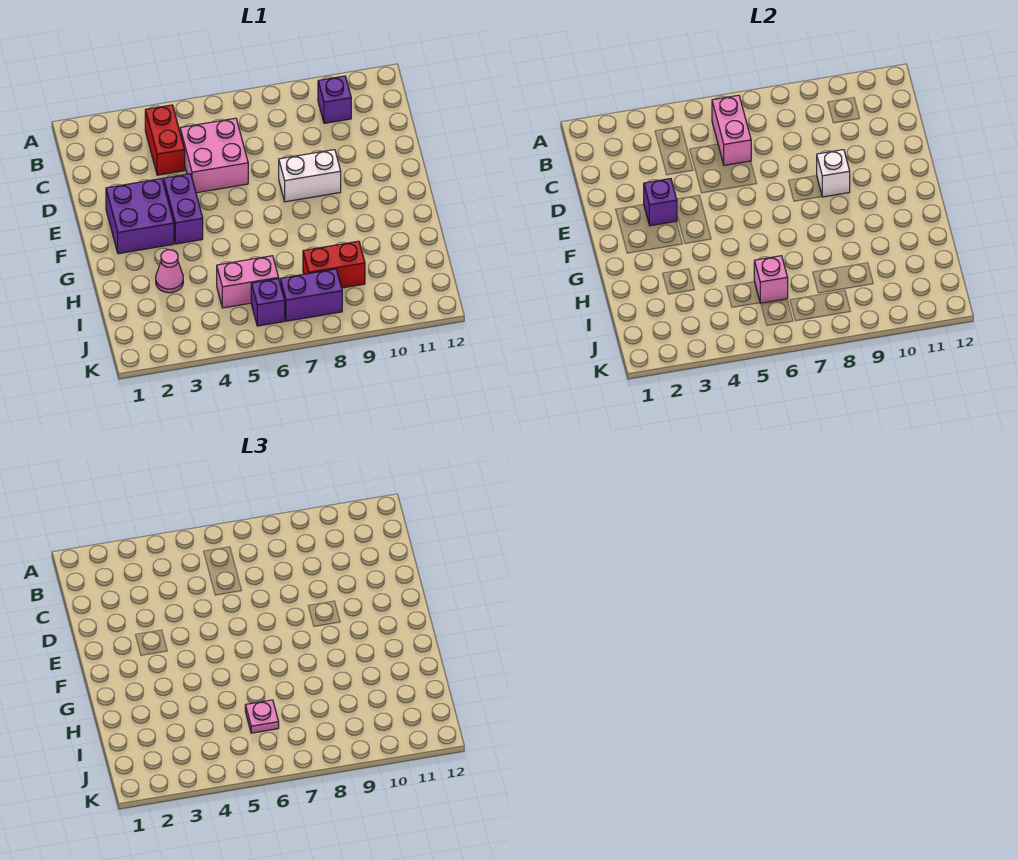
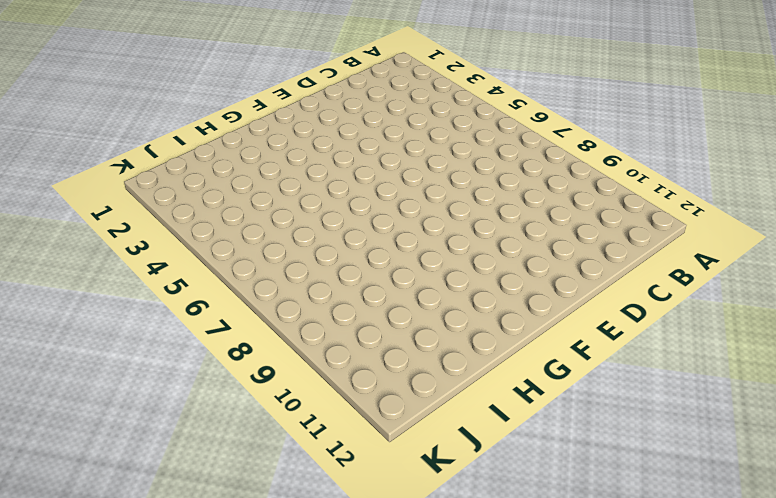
none -> red 1x2 brick [145,105,185,175]
none -> purple 1x1 brick [318,76,351,123]
none -> pink 2x2 brick [180,118,248,193]

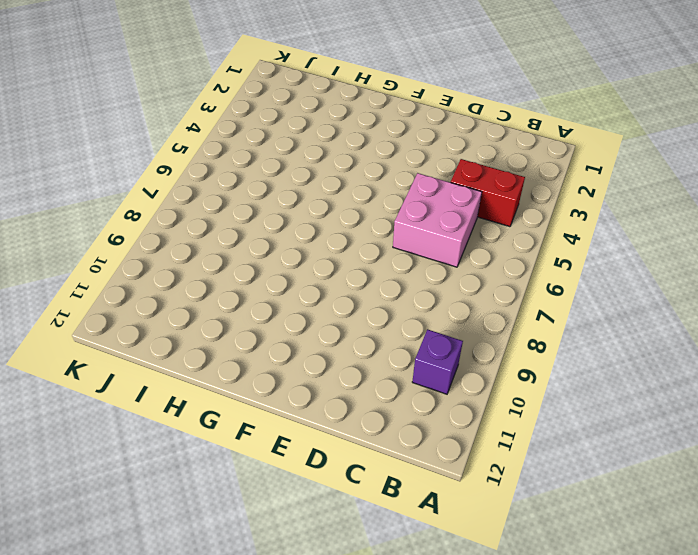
none -> purple 2x2 brick [106,179,174,254]
none -> purple 1x2 brick [164,174,203,244]
none -> white 1x2 brick [279,150,341,202]

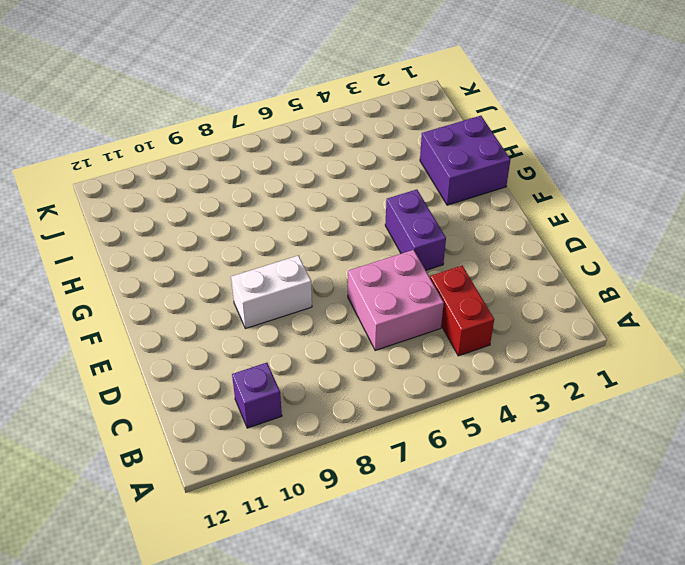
purple 2x2 brick [420,116,510,205] -> purple 2x2 brick moved to [106,179,174,254]
none -> pink 1x1 cone [156,250,183,293]
none -> pink 1x2 brick [217,256,279,308]
none -> red 1x2 brick [303,241,365,288]

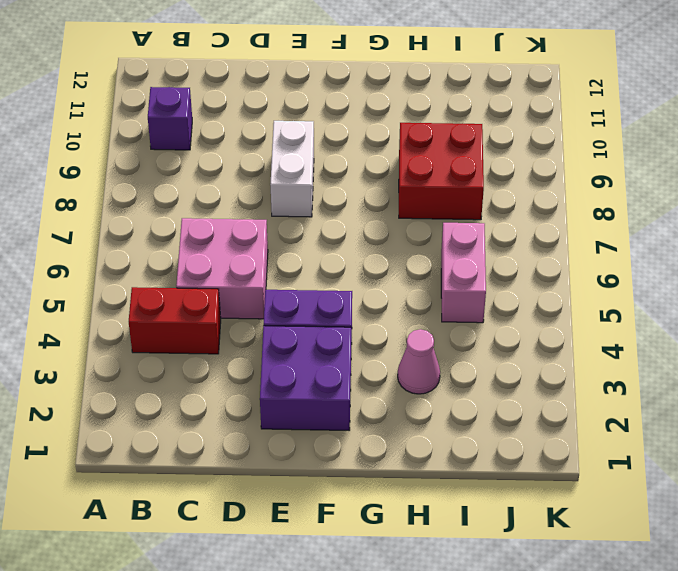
red 2x2 brick [399,123,484,220] -> red 1x2 brick [303,241,365,288]
none -> purple 1x1 brick [251,279,285,326]
none -> purple 1x2 brick [280,269,342,321]
none -> pink 1x2 brick [712,95,751,165]

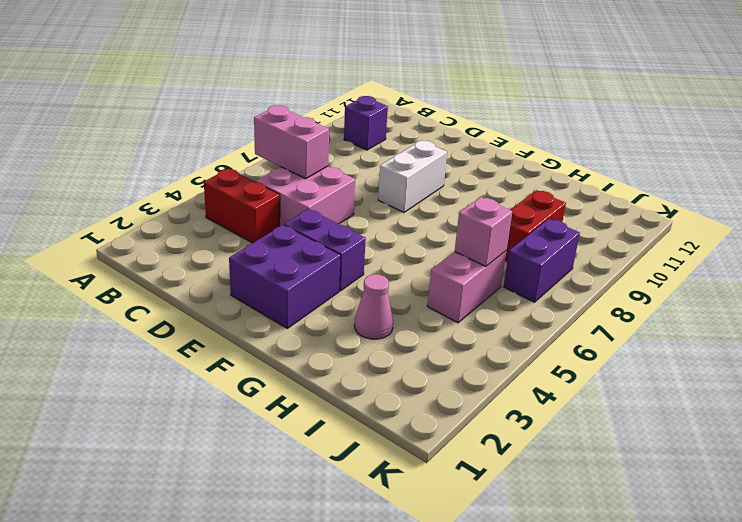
none -> purple 1x1 brick [251,279,285,326]
none -> purple 1x1 brick [644,179,677,226]
none -> white 1x1 brick [817,150,850,197]

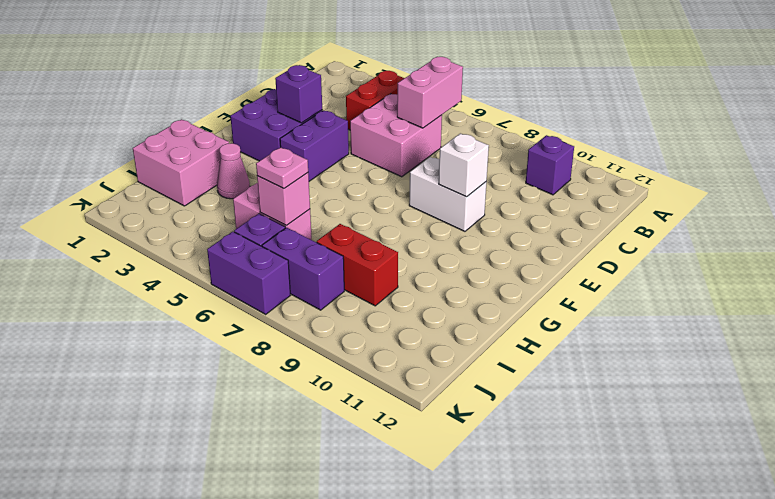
pink 2x2 brick [133,119,229,206] -> none
purple 1x2 brick [207,232,290,314] -> none

